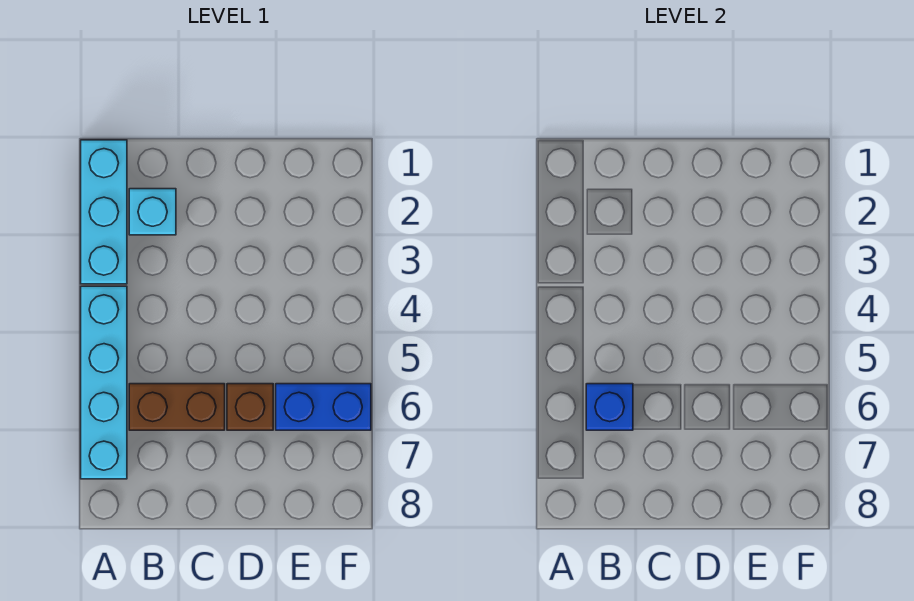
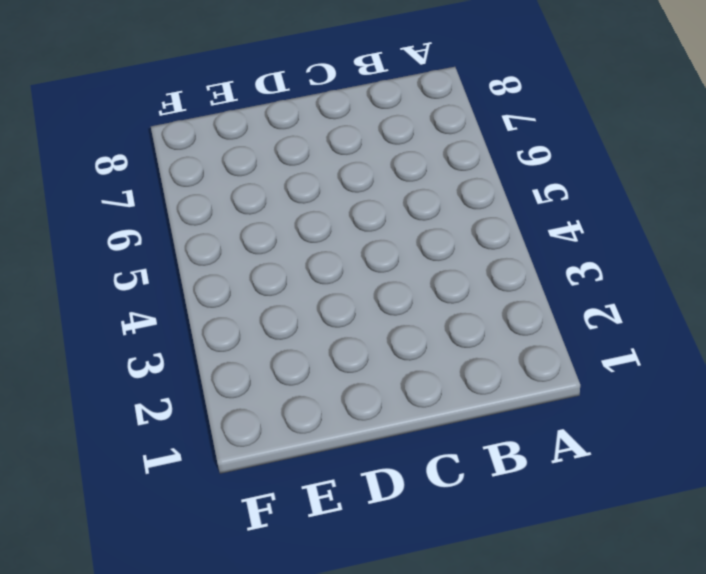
none -> cyan 1x3 brick [81,140,127,284]
none -> cyan 1x4 brick [81,286,127,479]

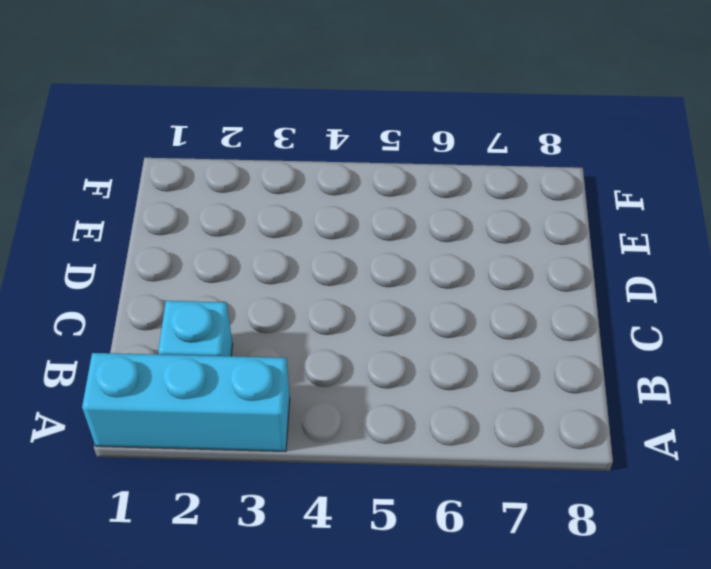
none -> cyan 1x4 brick [81,286,127,479]
none -> brown 1x2 brick [129,384,225,430]

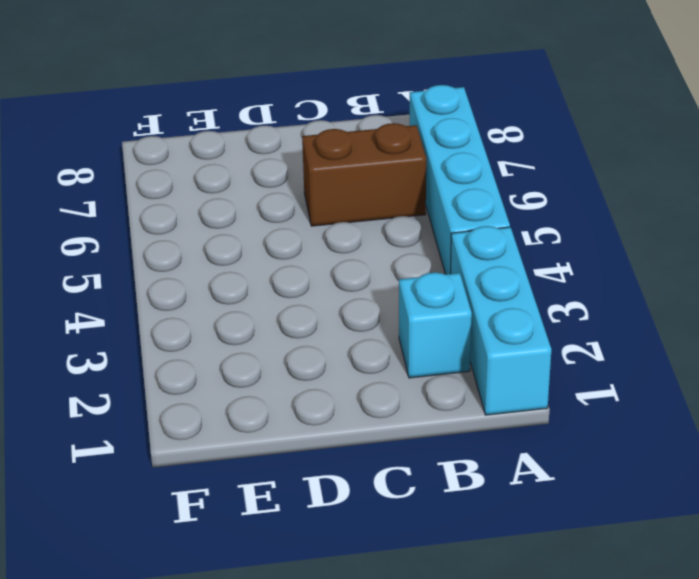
none -> brown 1x1 brick [227,384,273,430]
none -> blue 1x2 brick [276,384,371,430]

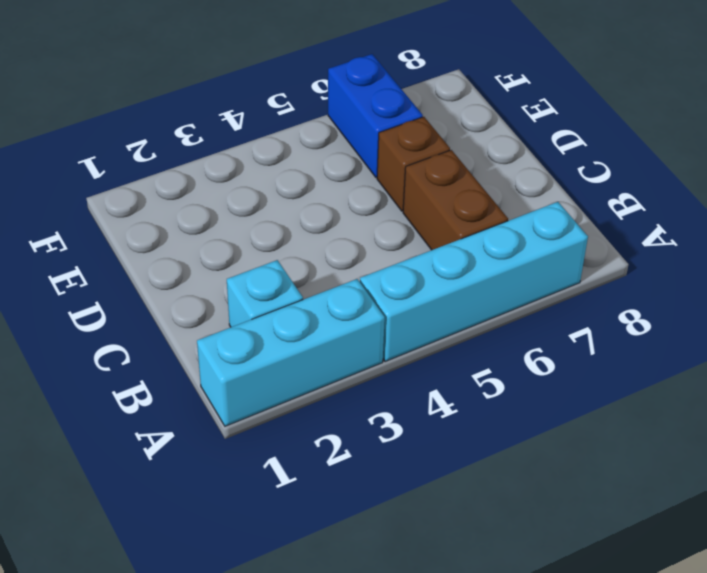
none -> blue 1x1 brick [586,384,633,430]

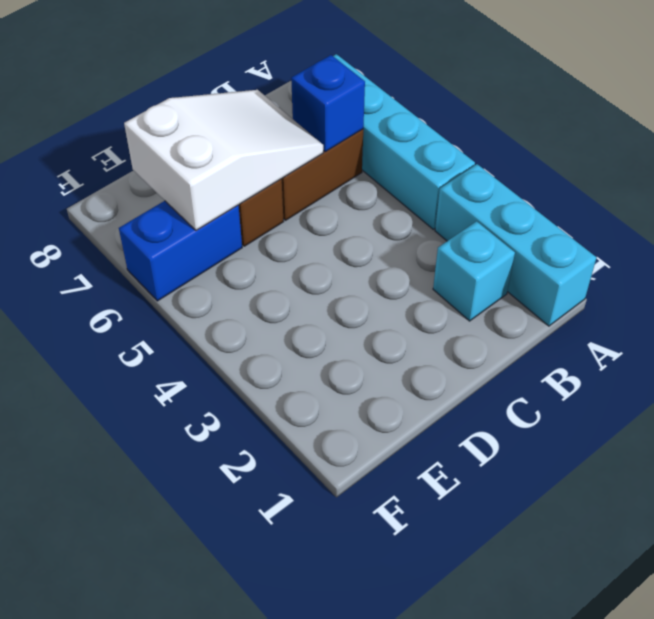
white 2x3 slope [124,90,323,230] -> none

